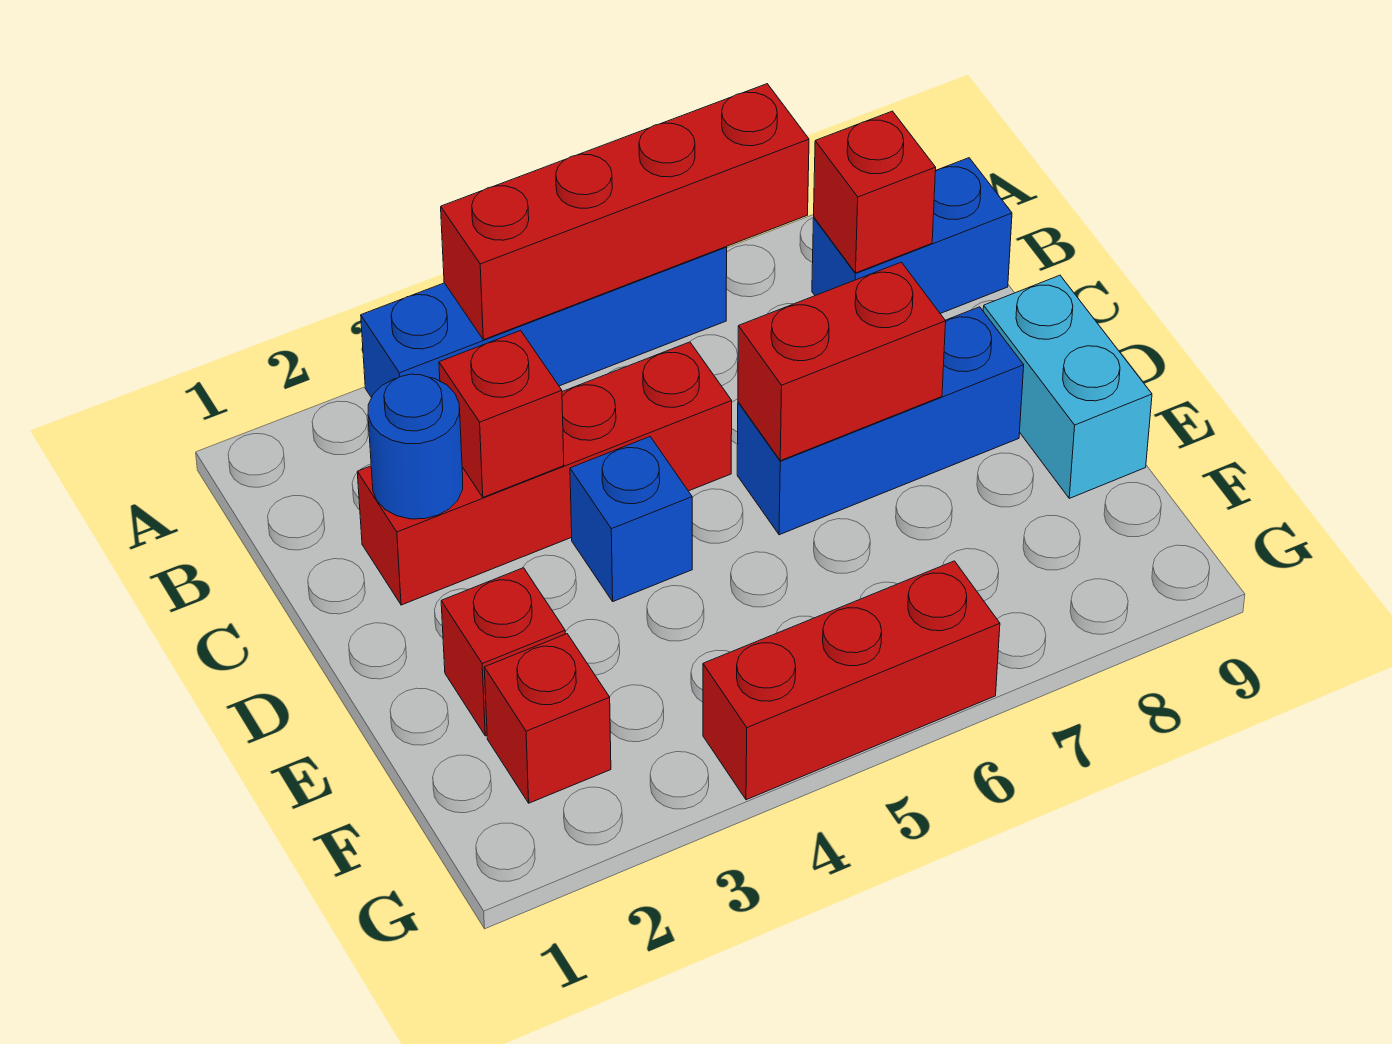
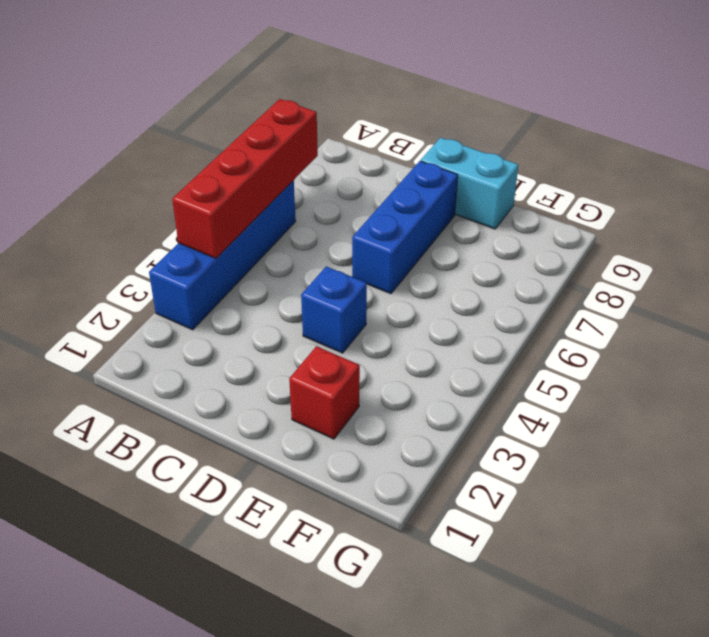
none -> blue 1x2 brick [812,158,1012,314]
none -> red 1x4 brick [357,342,732,605]
none -> red 1x1 brick [484,634,611,803]

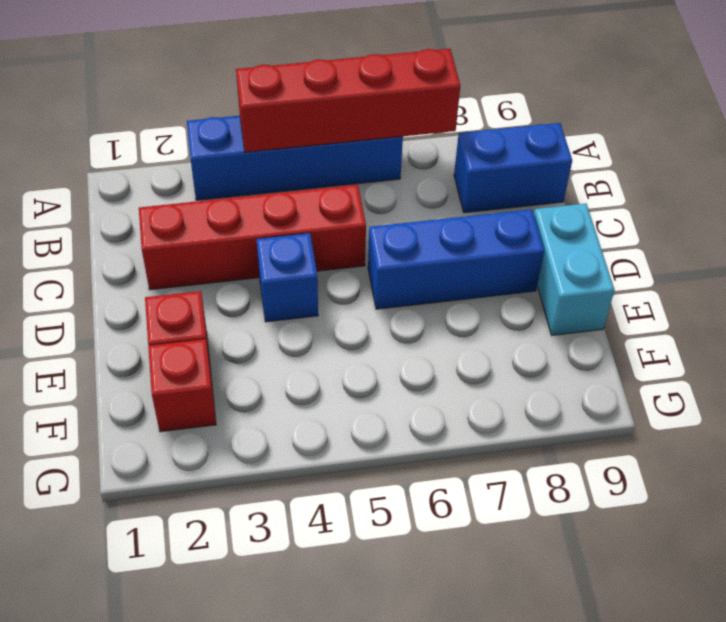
none -> red 1x3 brick [703,561,1000,800]
none -> red 1x1 brick [814,111,936,273]
none -> blue 1x1 round brick [368,374,463,519]

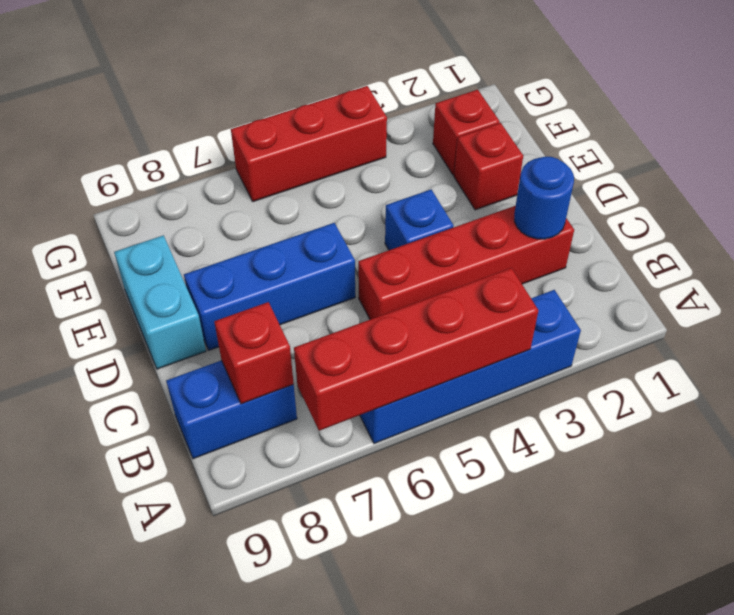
none -> red 1x1 brick [439,331,564,497]
none -> red 1x2 brick [738,262,946,461]

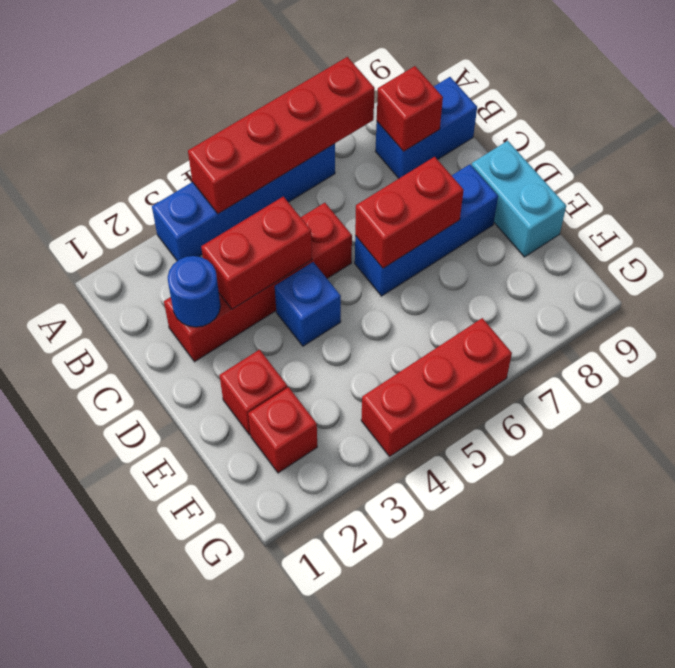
red 1x2 brick [201,197,312,309] -> red 1x1 brick [439,331,564,497]

